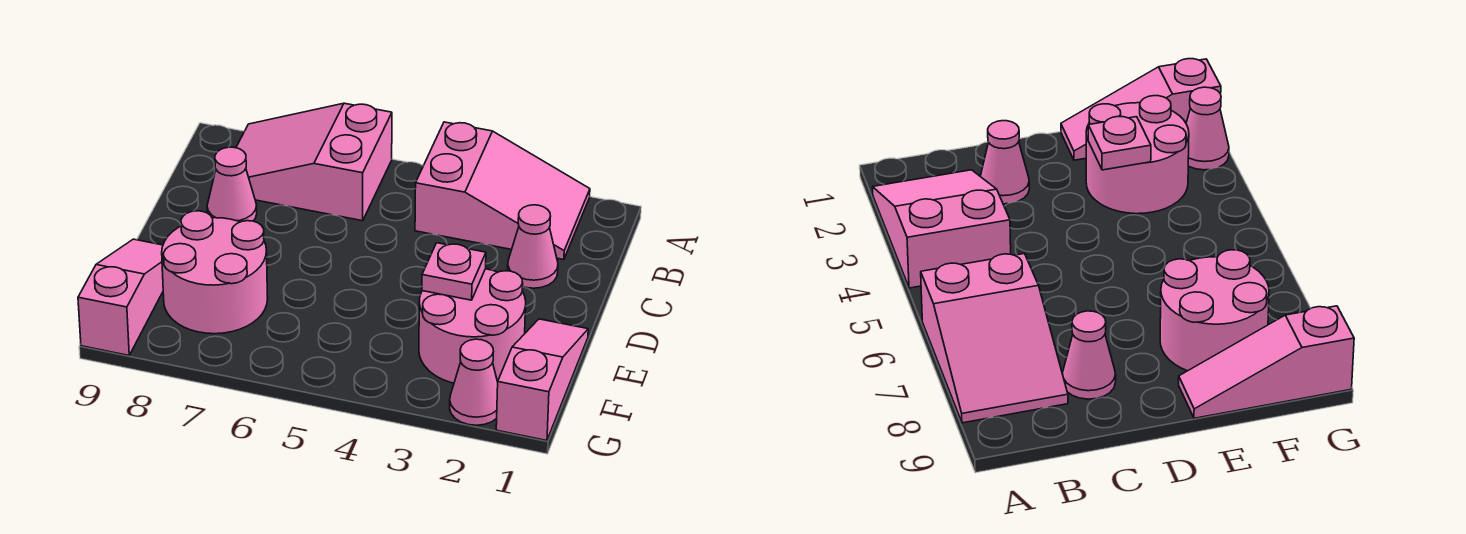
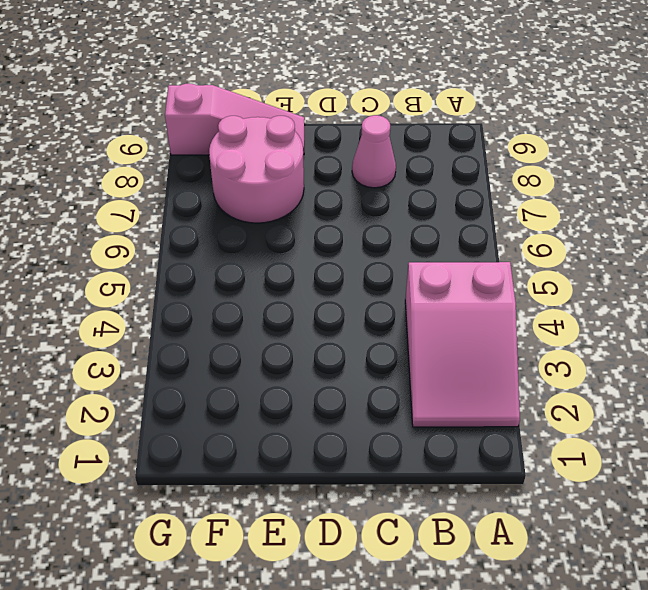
none -> pink 2x3 slope [236,103,392,221]
none -> pink 1x1 cone [508,205,558,288]

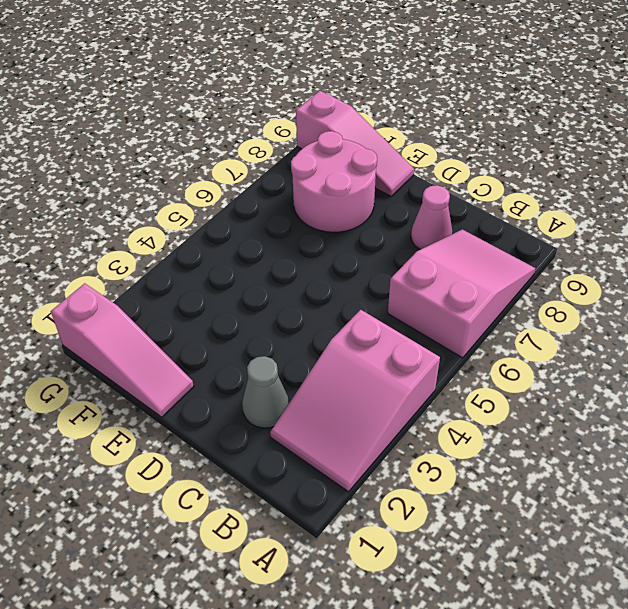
grey 1x1 cone [242,356,289,428] -> pink 1x1 cone [508,205,558,288]
none -> pink 2x2 round brick [419,269,526,383]
none -> pink 1x1 cone [450,339,498,425]

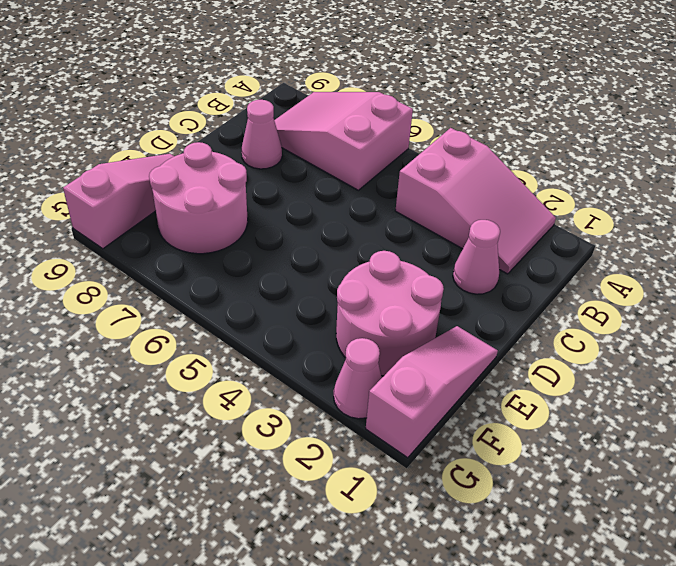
none -> pink 1x1 plate [422,243,486,300]

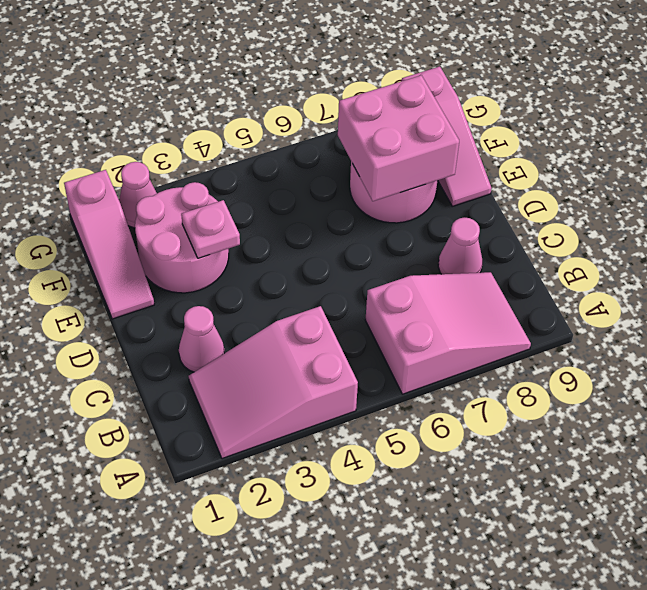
pink 2x2 brick [338,75,459,201] -> none

